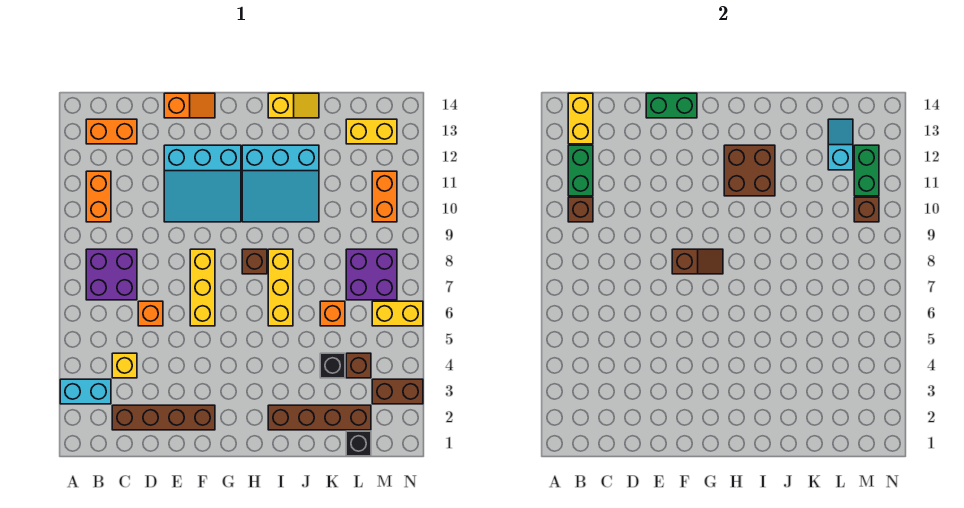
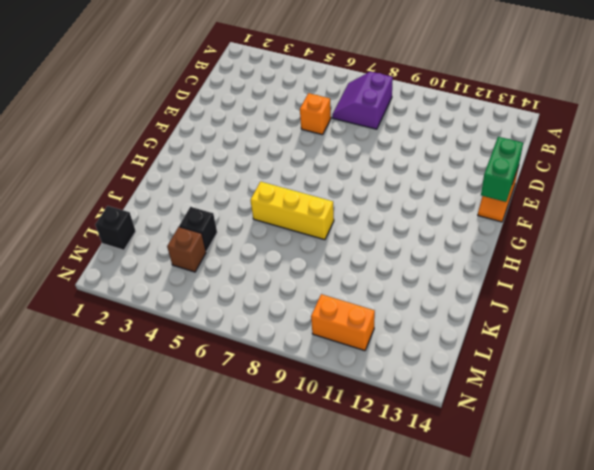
purple 2x2 slope [332,72,393,129] -> purple 2x2 brick [86,249,137,300]
none -> cyan 1x2 brick [60,379,111,404]
none -> orange 1x2 brick [86,171,111,222]
none -> orange 1x2 brick [86,119,137,144]
none -> brown 1x4 brick [112,405,215,430]

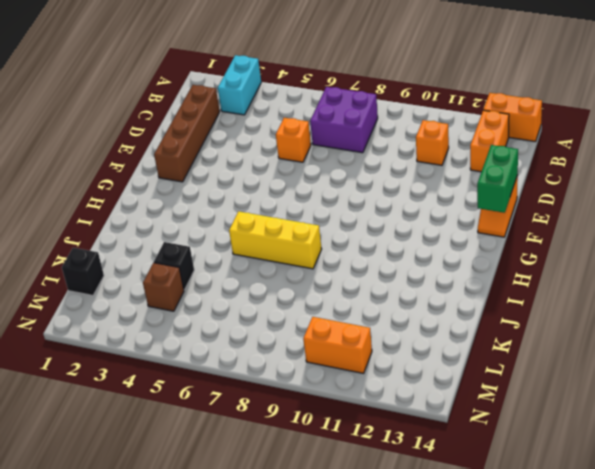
orange 1x2 brick [483,93,542,142] -> orange 1x2 brick moved to [86,171,111,222]
orange 1x1 brick [416,120,449,165] -> orange 1x1 brick moved to [320,301,345,326]
none -> yellow 1x1 brick [112,353,137,378]
none -> cyan 3x3 slope [164,145,241,222]
none -> yellow 1x3 brick [190,249,215,326]
none -> brown 1x1 brick [242,249,267,274]

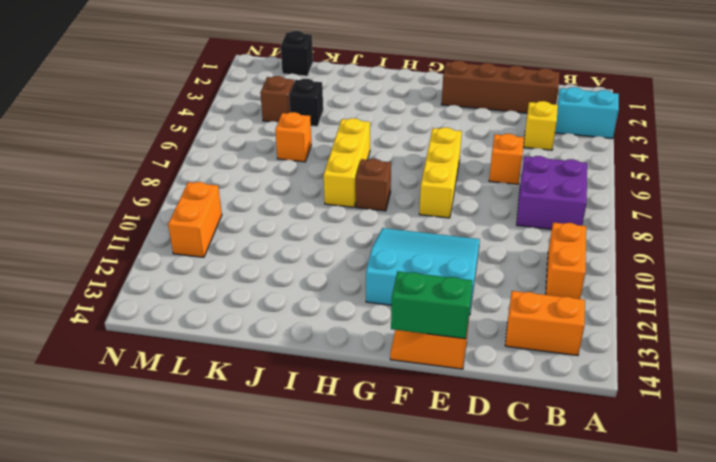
none -> cyan 3x3 slope [242,145,319,222]
none -> brown 1x4 brick [268,405,371,430]
none -> yellow 1x2 slope [268,93,319,118]
none -> purple 2x2 brick [346,249,397,300]

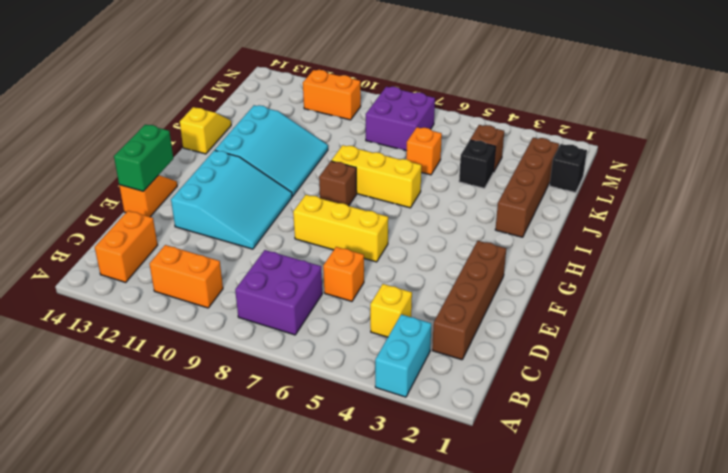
none -> yellow 1x2 brick [346,119,397,144]
none -> brown 1x2 brick [372,379,423,404]
none -> yellow 1x2 brick [372,301,423,326]
none -> brown 1x1 brick [568,197,593,222]

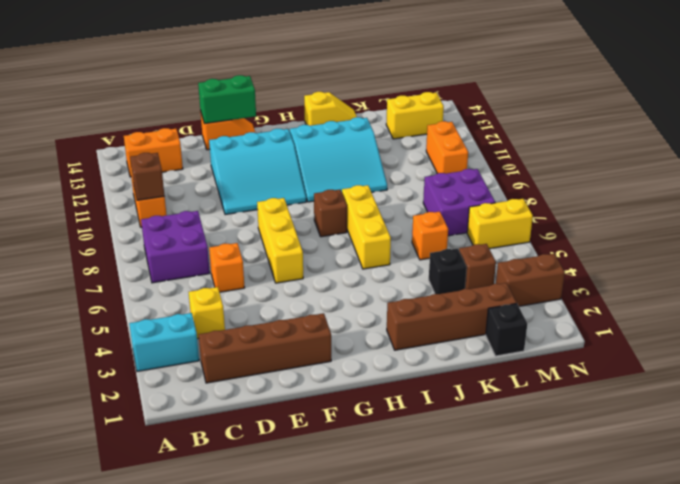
none -> green 1x2 brick [568,145,593,196]
none -> yellow 1x2 brick [568,93,593,144]
none -> brown 1x2 slope [672,249,723,274]
none -> brown 2x2 brick [724,145,775,196]

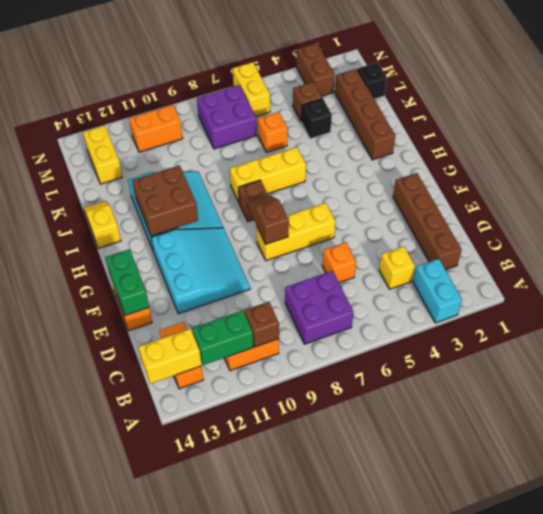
none -> cyan 1x2 slope [828,119,853,170]
none -> brown 1x1 brick [854,197,879,222]
none -> green 1x2 brick [854,145,879,196]

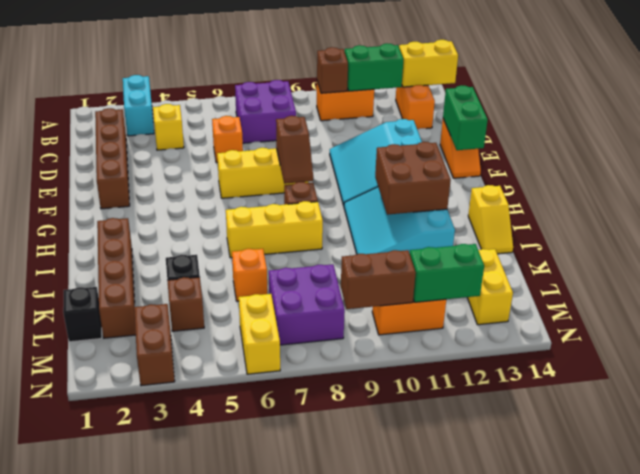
brown 1x2 brick [341,250,416,309] -> brown 1x1 brick [854,197,879,222]
none -> cyan 1x2 slope [828,119,853,170]

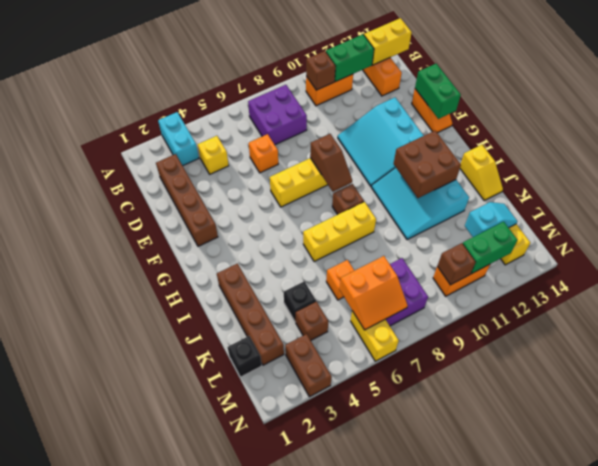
orange 2x2 slope [340,256,408,330] -> none

